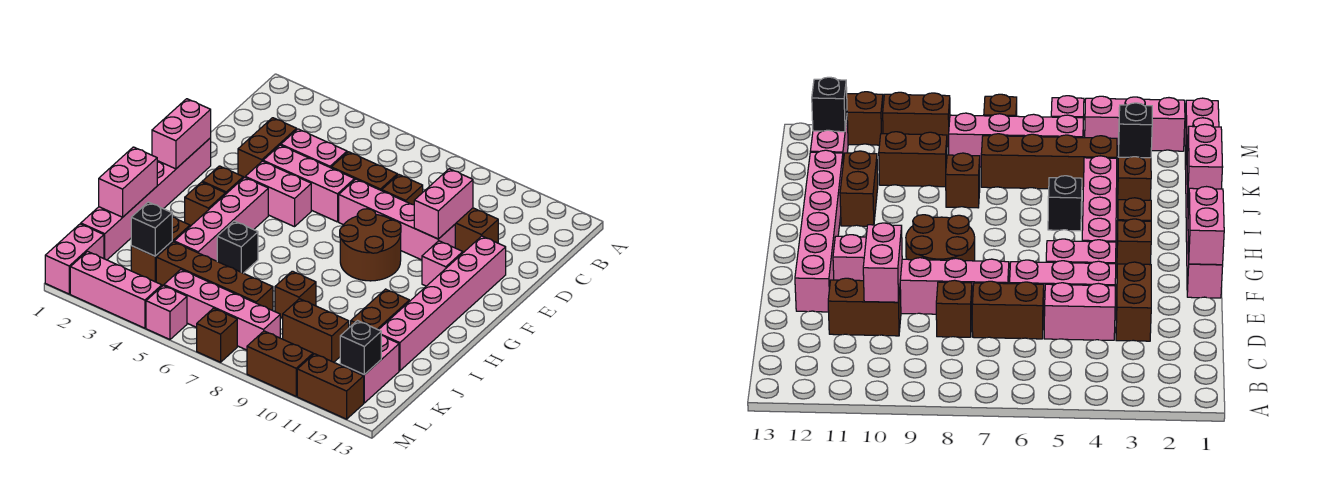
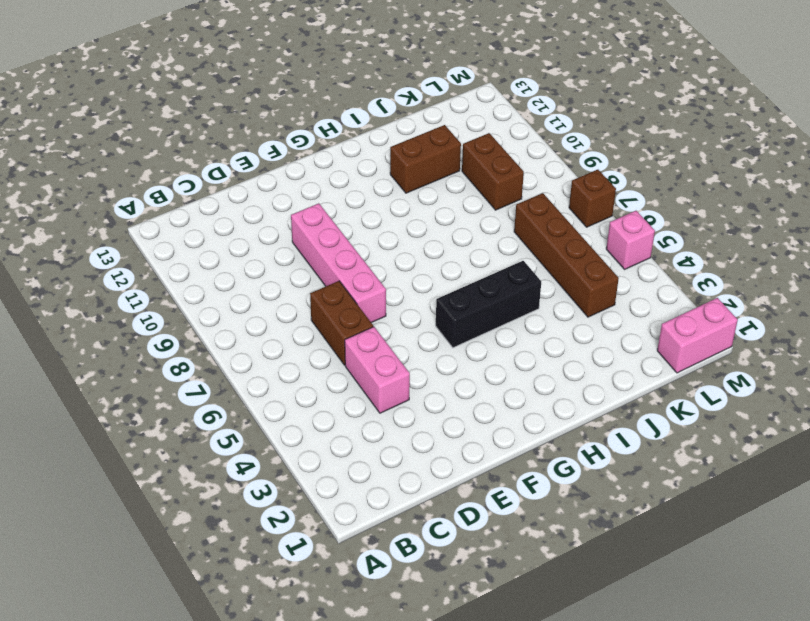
black 1x3 brick [436,261,541,348] -> black 1x1 brick [217,221,258,273]
none -> brown 1x2 brick [238,118,297,178]
none -> brown 1x1 brick [382,174,423,205]
none -> brown 1x2 brick [455,208,498,253]
none -> pink 1x3 brick [263,145,354,222]

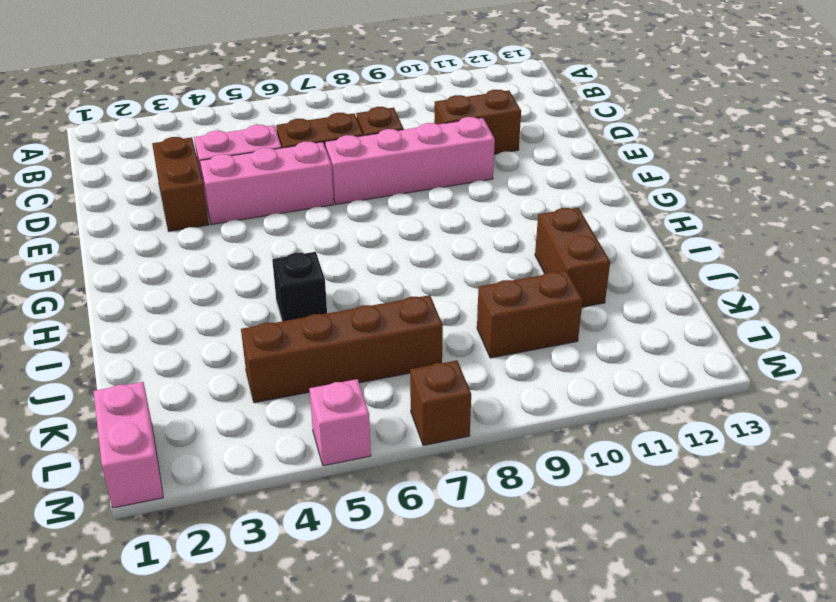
none -> pink 1x6 brick [379,236,506,371]
none -> pink 1x6 brick [81,138,211,260]
none -> pink 1x2 brick [245,161,311,227]
none -> brown 2x2 round brick [340,209,401,281]

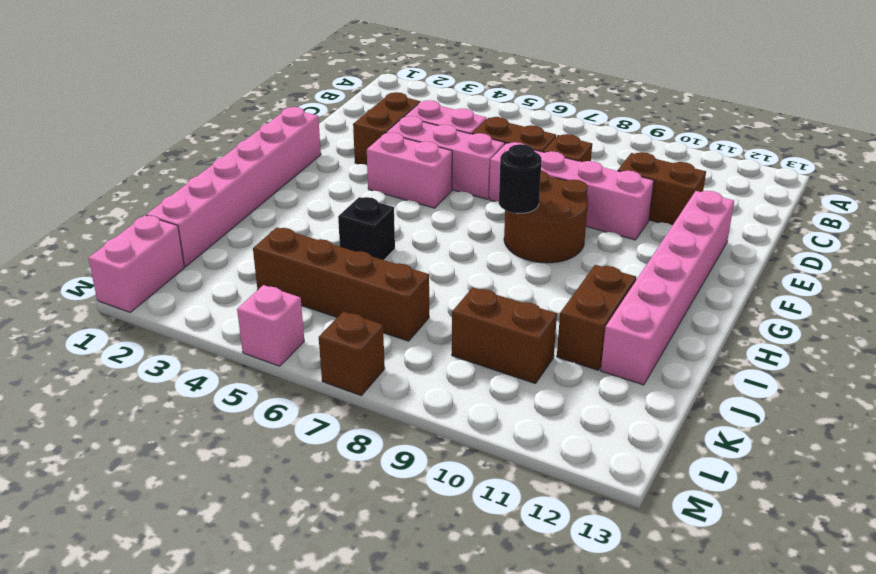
black 1x1 round brick [499,144,542,213] -> none
none -> pink 1x1 brick [422,241,463,286]
none -> brown 1x1 brick [202,166,243,194]
none -> pink 1x4 brick [174,177,268,261]
none -> brown 1x1 brick [185,182,226,226]

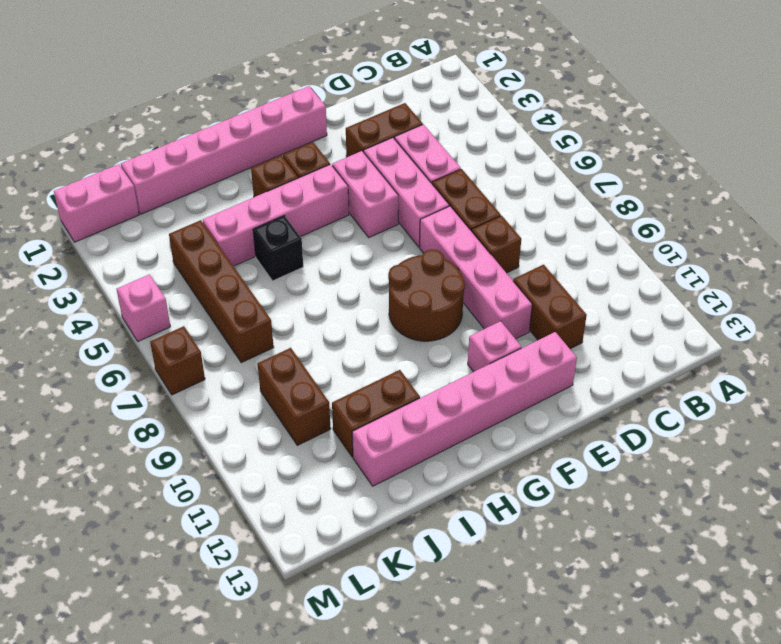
none -> brown 1x2 brick [131,217,190,282]
none -> brown 1x1 brick [275,271,316,318]
none -> pink 1x2 brick [340,335,399,403]
none -> pink 1x4 brick [164,270,280,350]

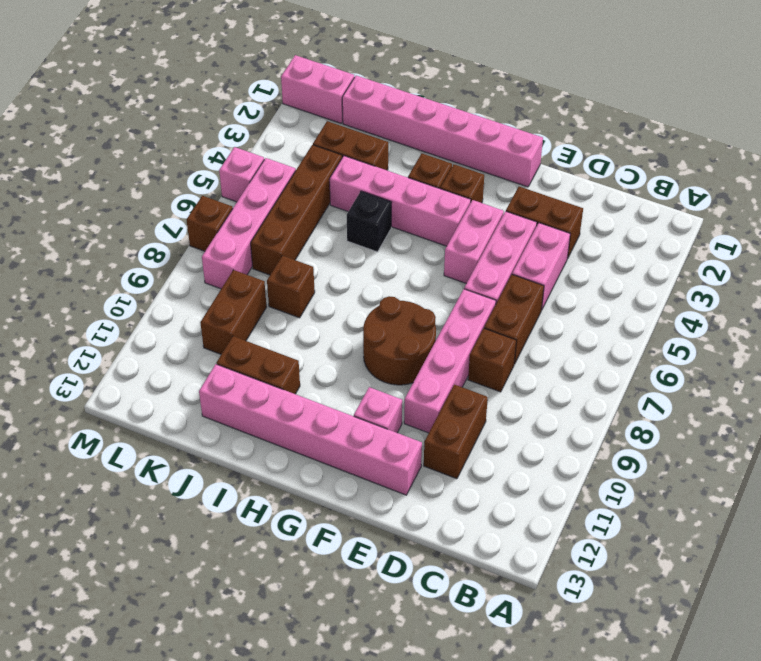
none -> pink 1x2 brick [340,335,399,403]
none -> pink 1x3 brick [70,251,162,328]
none -> brown 1x2 brick [247,331,313,396]
none -> brown 1x2 brick [297,354,364,419]

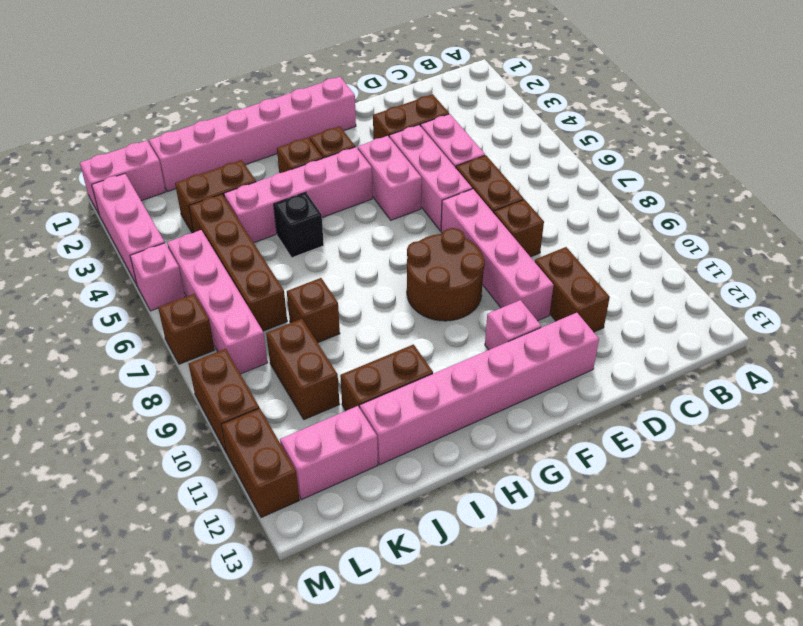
none -> pink 1x2 brick [414,169,473,239]
none -> pink 1x2 brick [152,99,211,169]
none -> pink 1x2 brick [99,147,157,217]
none -> black 1x1 brick [131,202,172,256]

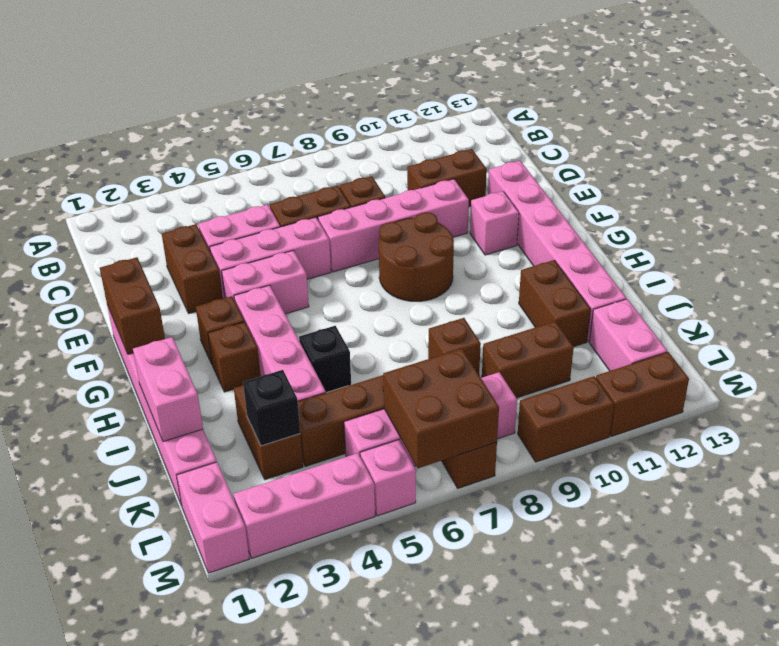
brown 1x2 brick [100,257,165,354] -> pink 1x2 brick [152,99,211,169]
brown 2x2 brick [383,349,499,468] -> none
none -> pink 1x2 brick [414,169,473,239]
none -> black 1x1 brick [340,321,381,375]

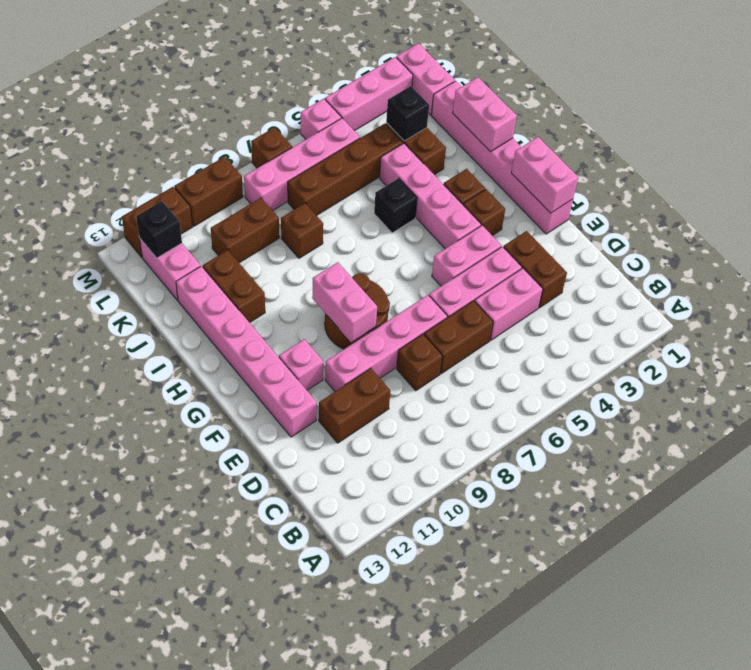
pink 1x2 brick [312,262,377,342] -> pink 1x2 brick moved to [414,169,473,239]

